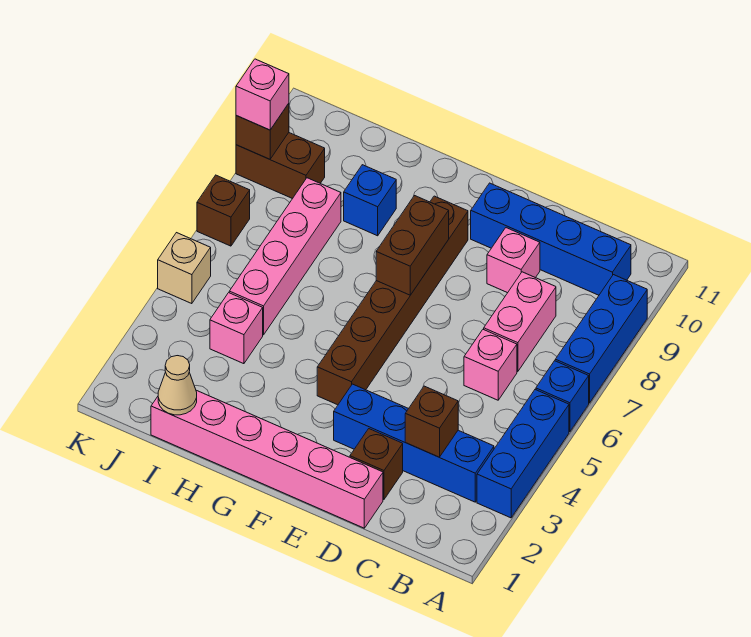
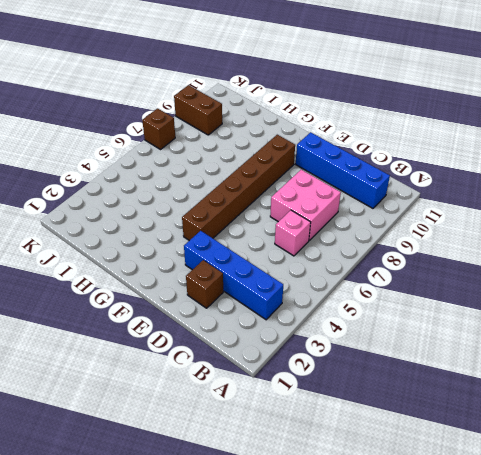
pink 2x2 brick [270,170,341,240] -> pink 1x2 brick [484,272,556,372]
none -> blue 1x3 brick [477,390,569,518]
none -> blue 1x1 brick [536,361,589,432]
none -> blue 1x3 brick [555,275,647,403]

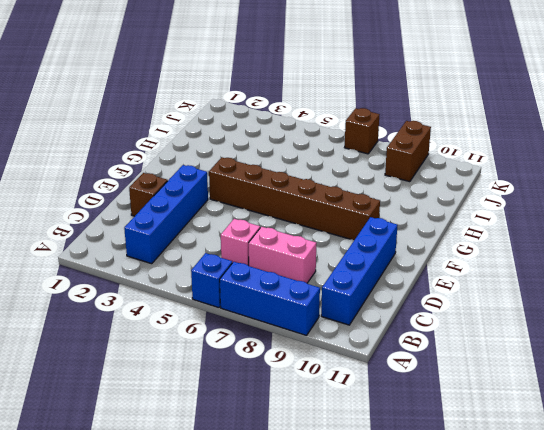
none -> blue 1x3 brick [477,390,569,518]
none -> pink 1x6 brick [151,390,383,528]
none -> pink 1x1 brick [487,228,540,293]

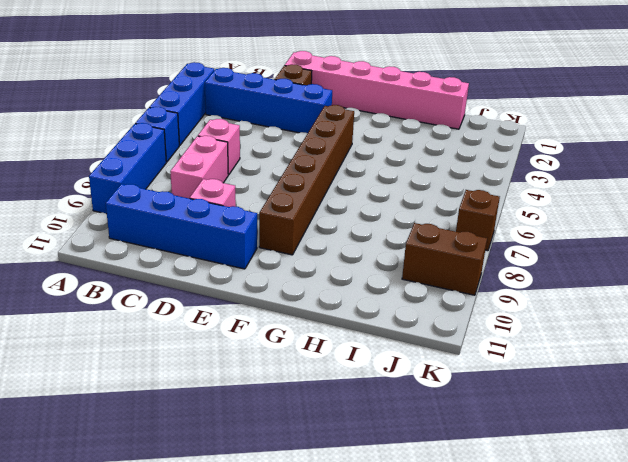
none -> blue 1x1 brick [344,165,396,236]
none -> pink 1x1 brick [210,293,263,364]
none -> pink 1x4 brick [229,178,341,335]

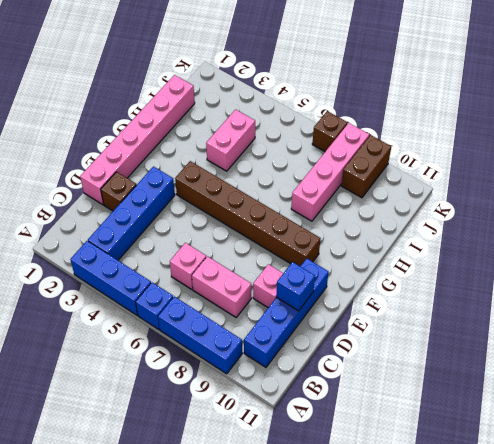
blue 1x1 brick [276,262,315,311] -> blue 1x1 brick moved to [344,165,396,236]
pink 1x2 brick [206,109,255,171] -> pink 1x1 brick [210,293,263,364]
pink 1x4 brick [291,123,369,221] -> pink 1x4 brick turned to [229,178,341,335]
none -> tan 1x1 brick [158,233,211,304]
none -> brown 1x1 brick [405,386,458,457]
none -> brown 1x2 brick [376,196,449,295]

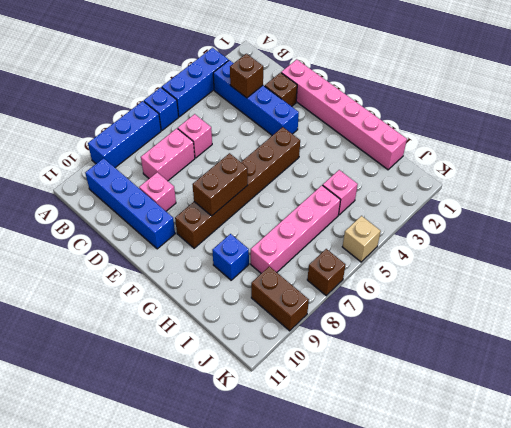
none -> tan 1x1 cone [158,356,197,415]
none -> brown 1x1 brick [236,104,289,159]
none -> pink 1x1 brick [236,59,289,130]

